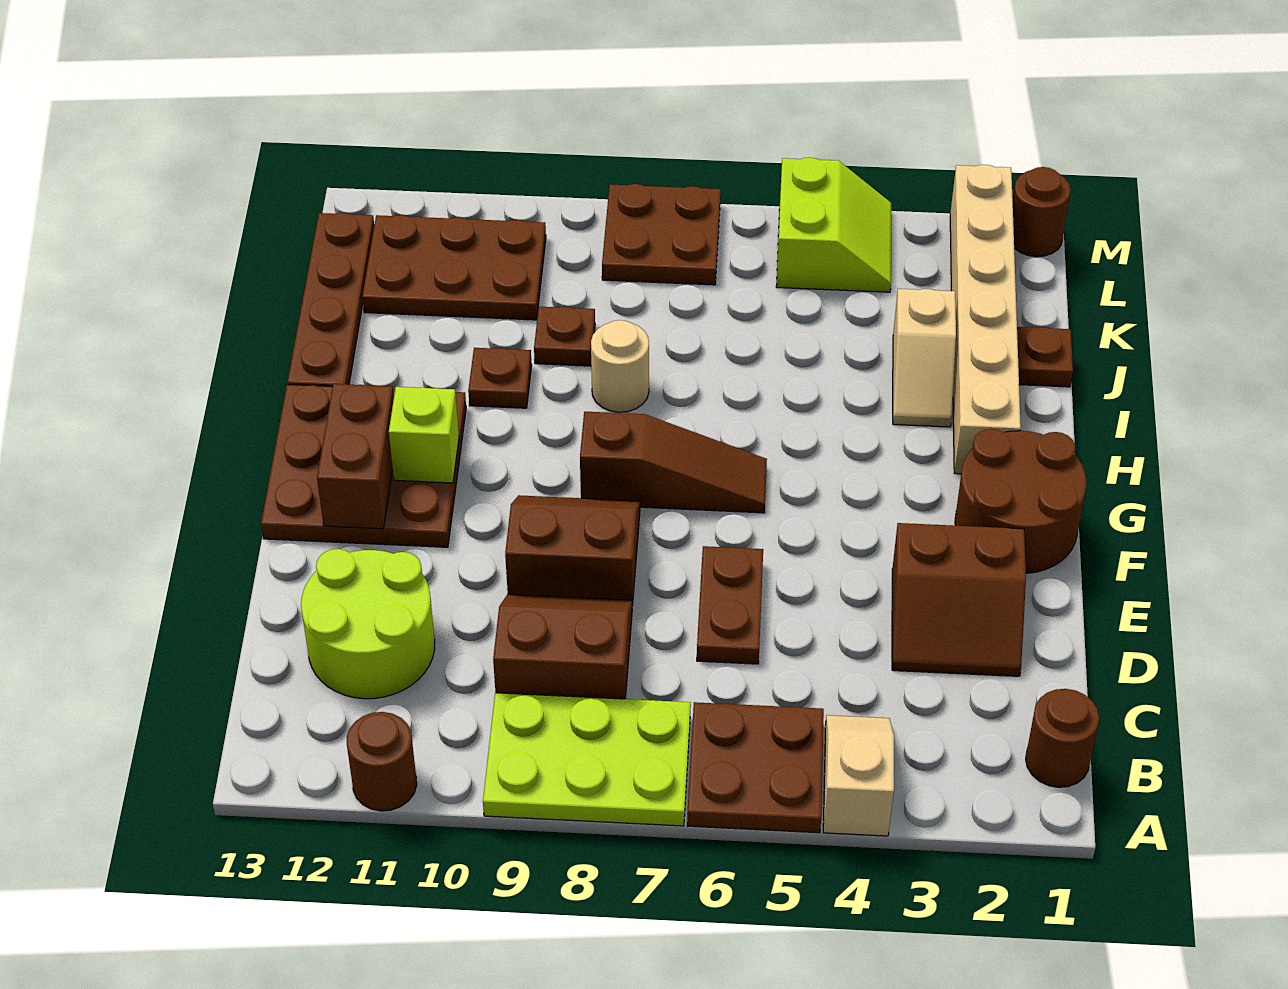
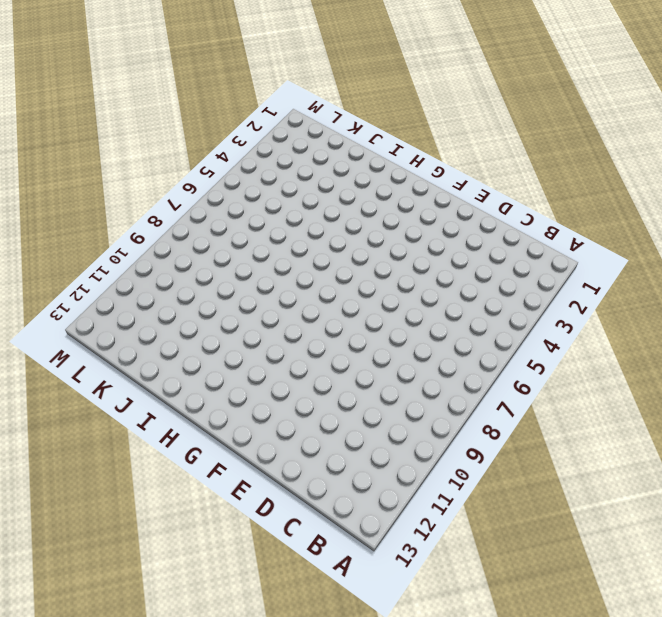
none -> tan 1x2 slope [823,715,894,836]
none -> brown 2x2 plate [687,702,824,833]
none -> lime 2x3 plate [483,693,691,826]

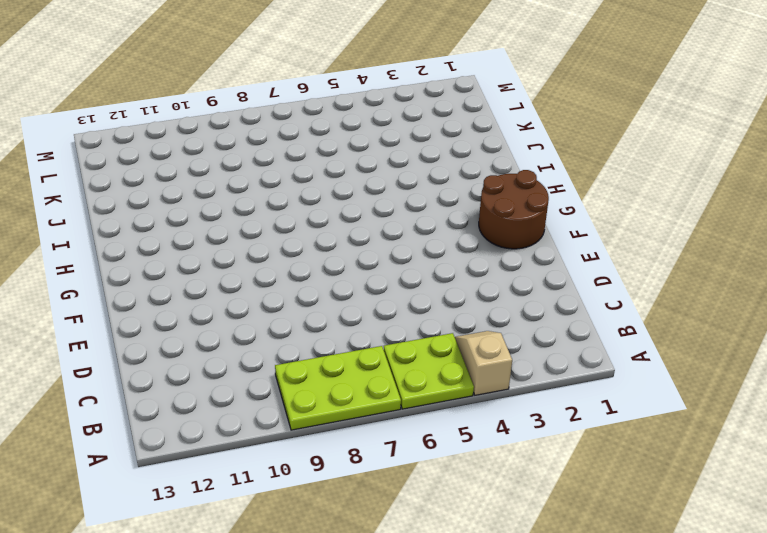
lime 2x2 plate [384,333,474,409] -> brown 2x2 plate [687,702,824,833]
none -> brown 1x1 round brick [347,712,417,811]
none -> brown 1x1 round brick [1026,689,1099,787]
none -> brown 2x2 slope [493,594,632,699]

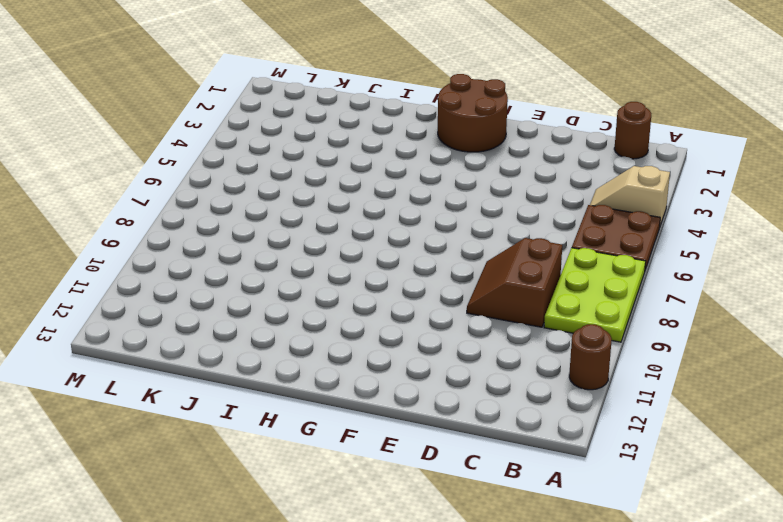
none -> lime 2x2 round brick [301,549,435,699]
none -> brown 2x2 slope [892,523,1026,676]
none -> brown 1x2 plate [697,546,763,664]

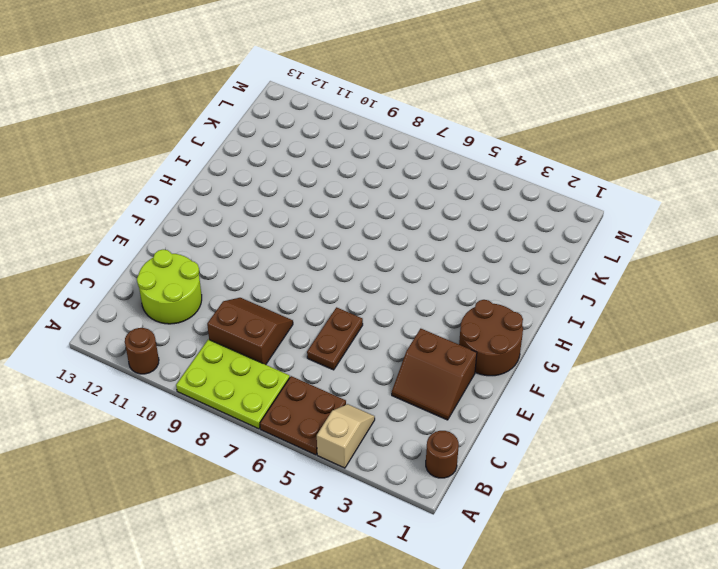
none -> brown 2x2 slope [505,495,640,606]
none -> brown 3x3 plate [261,385,466,547]
none -> brown 1x3 slope [580,412,767,513]

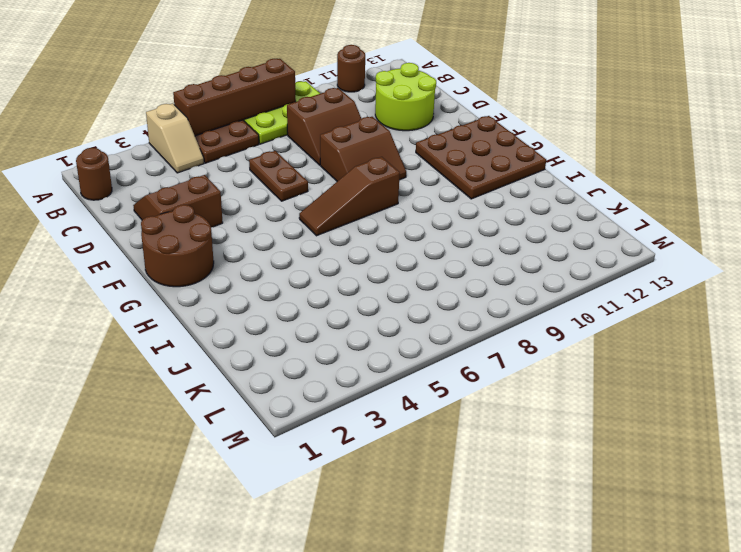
brown 1x4 brick [173,59,296,136] -> none
none -> tan 1x6 brick [950,165,1021,474]
none -> tan 1x2 slope [893,289,956,427]
none -> tan 1x1 round brick [591,320,649,412]

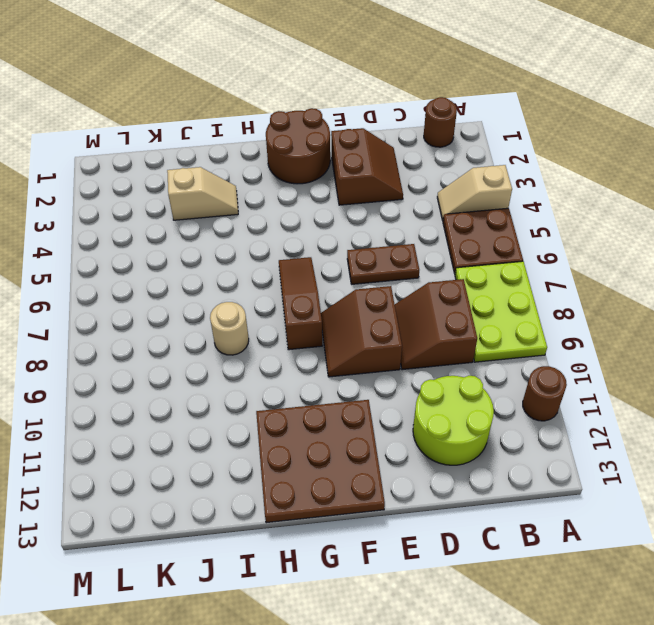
none -> tan 1x6 brick [950,165,1021,474]
none -> brown 1x1 plate [468,348,532,408]
none -> brown 1x4 plate [287,213,374,387]

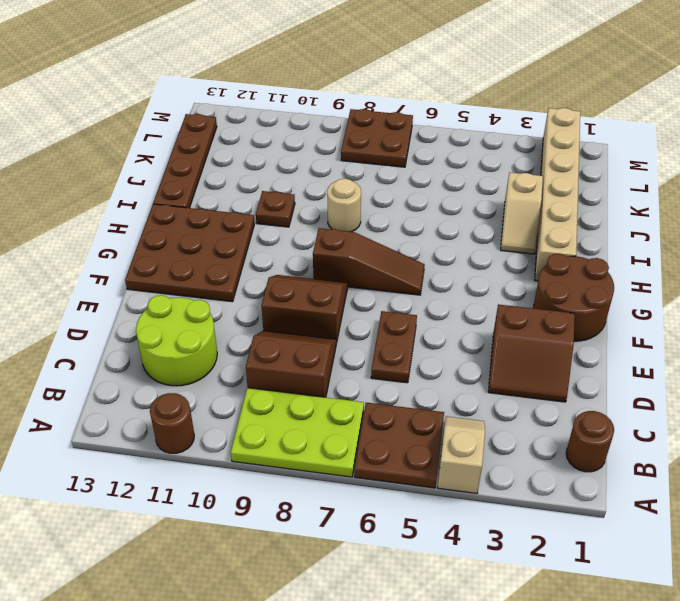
none -> brown 1x1 plate [1017,327,1073,387]
none -> brown 1x1 plate [534,307,595,366]
none -> brown 2x3 plate [362,215,546,320]

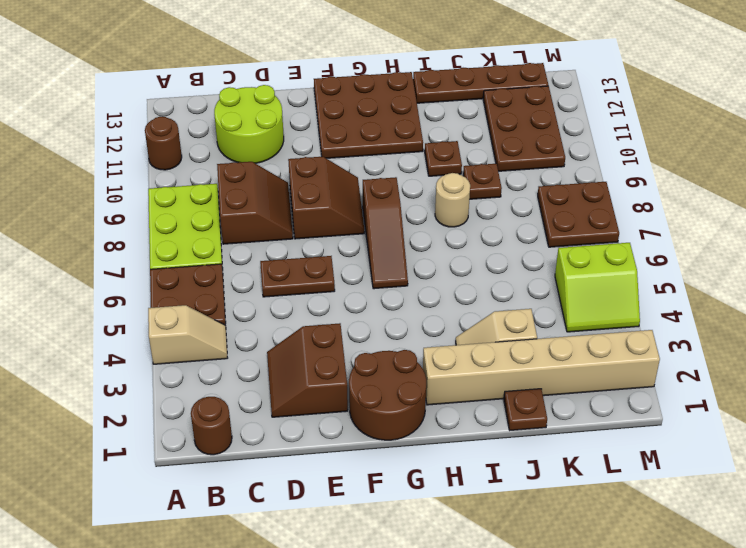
none -> brown 1x1 round brick [1013,167,1071,257]
none -> brown 1x2 brick [317,384,394,529]
none -> lime 1x1 brick [389,387,459,483]

